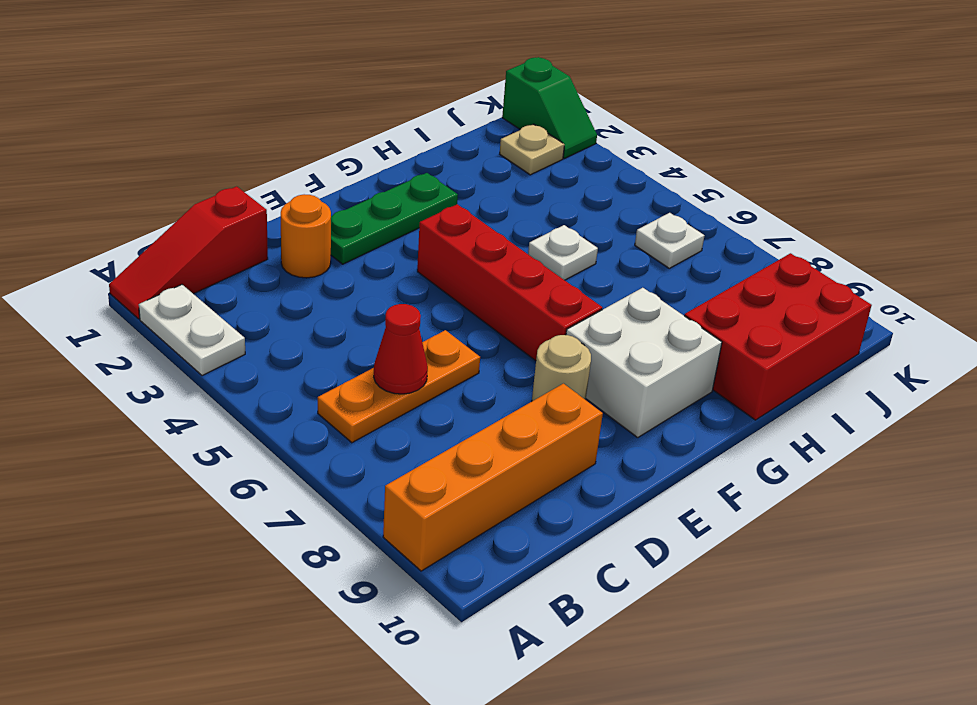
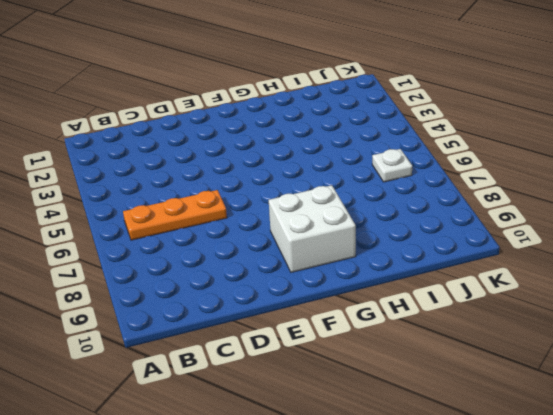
none -> red 1x3 slope [109,186,268,319]
none -> white 1x2 plate [139,285,245,376]
none -> orange 1x4 brick [383,384,603,571]

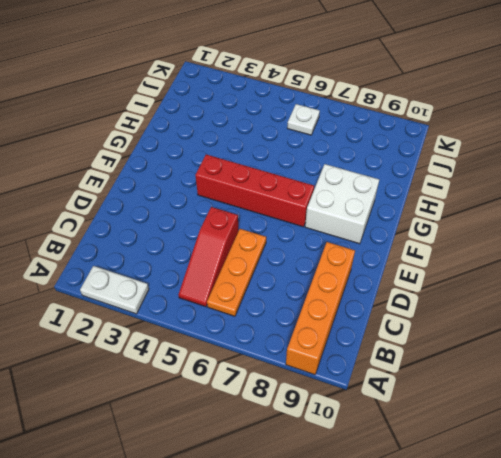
red 1x3 slope [178,207,239,307] -> red 1x3 slope moved to [109,186,268,319]
none -> orange 1x1 round brick [281,194,331,278]
none -> green 1x3 plate [331,173,458,264]
none -> tan 1x1 round brick [532,335,591,401]

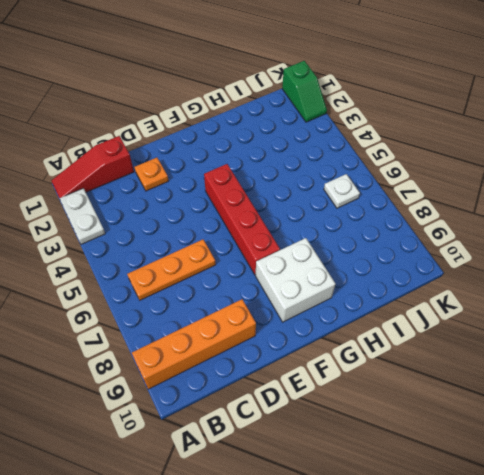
orange 1x1 plate [134,158,169,191] -> orange 1x1 round brick [281,194,331,278]
none -> green 1x3 plate [331,173,458,264]
none -> tan 1x1 round brick [532,335,591,401]
none -> white 1x1 plate [528,225,598,280]

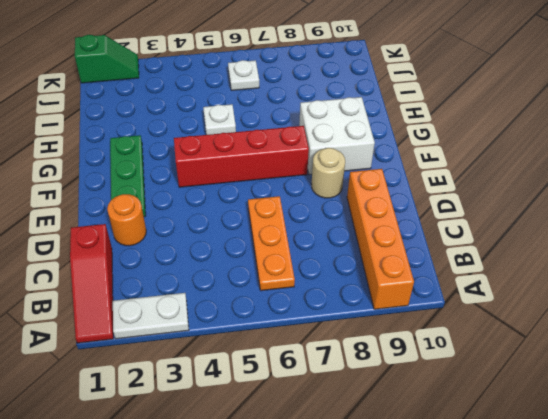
none -> red 2x3 brick [684,253,872,420]
none -> tan 1x1 plate [500,124,564,175]
none -> red 1x1 cone [374,304,428,394]

